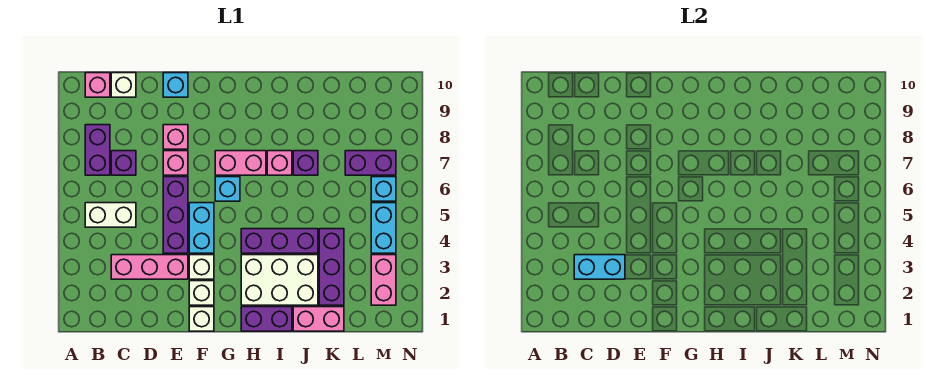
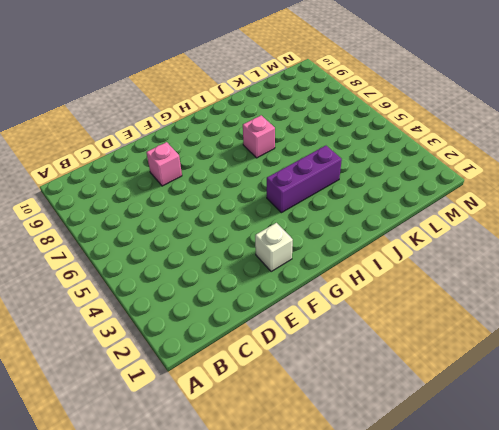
none -> white 1x2 brick [85,203,136,227]
none -> purple 1x2 brick [85,125,110,175]
none -> pink 1x1 brick [85,73,110,97]

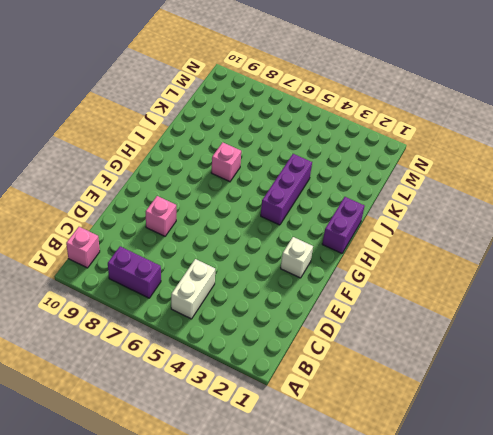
none -> pink 1x3 brick [111,255,188,279]
none -> purple 1x1 brick [111,151,136,175]
none -> white 1x1 brick [111,73,136,97]

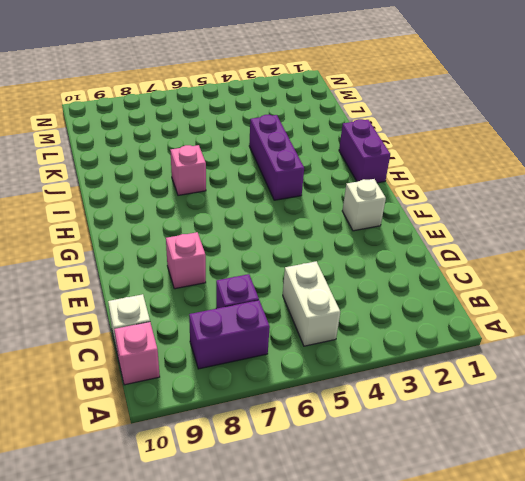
none -> pink 1x3 brick [111,255,188,279]
none -> purple 1x3 brick [163,177,188,253]
none -> pink 1x1 brick [163,151,188,175]

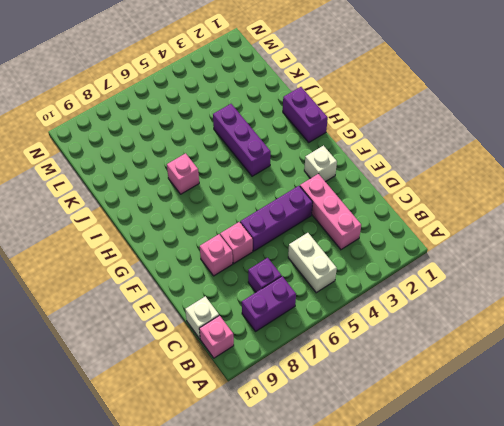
none -> cyan 1x1 brick [163,73,188,97]
none -> white 1x1 brick [189,307,214,331]
none -> white 1x1 brick [189,255,214,279]

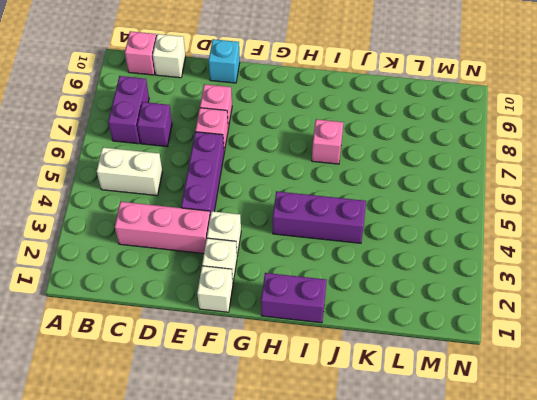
none -> cyan 1x2 brick [189,203,214,253]
none -> cyan 1x1 brick [215,177,240,201]
none -> pink 1x2 brick [215,151,266,175]

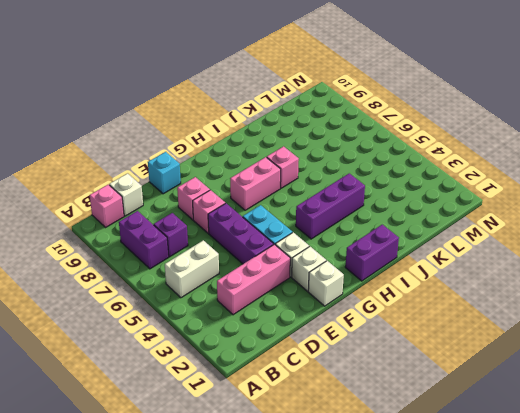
none -> cyan 1x1 brick [215,177,240,201]
none -> white 2x3 brick [241,255,318,305]
none -> pink 1x2 brick [293,307,344,331]

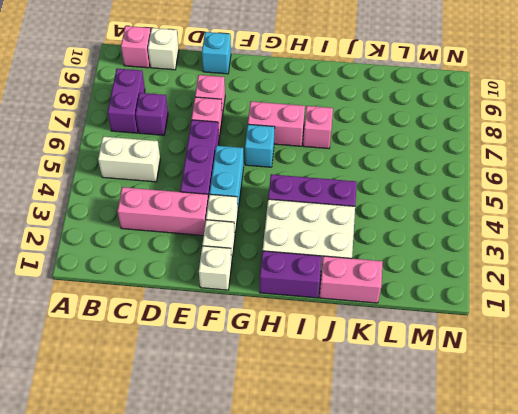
none -> purple 1x1 brick [293,151,318,175]
none -> purple 1x3 brick [319,229,344,305]
none -> purple 1x2 brick [345,151,396,175]

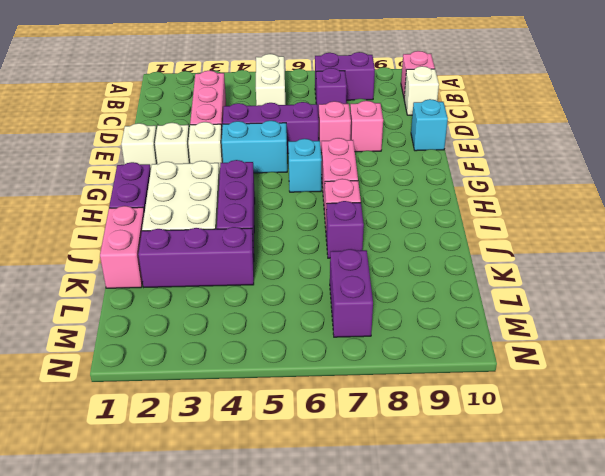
none -> pink 1x2 brick [371,255,396,305]
none -> cyan 1x2 brick [371,203,396,253]
none -> cyan 1x1 brick [371,177,396,201]

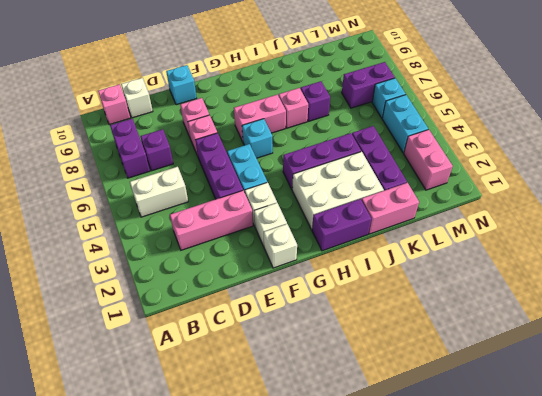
none -> cyan 1x2 brick [574,255,625,279]

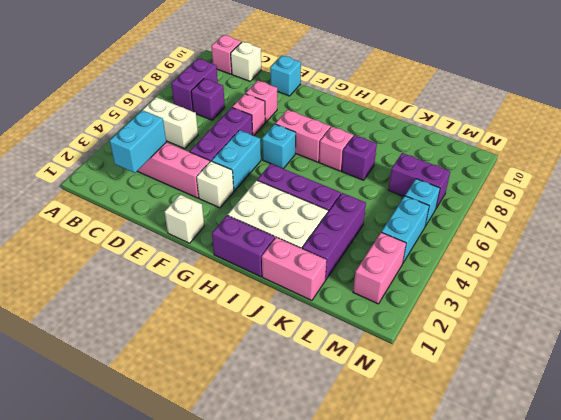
cyan 1x2 brick [110,110,166,173] -> cyan 1x2 brick turned to [574,255,625,279]
none -> white 1x1 brick [189,281,214,305]

